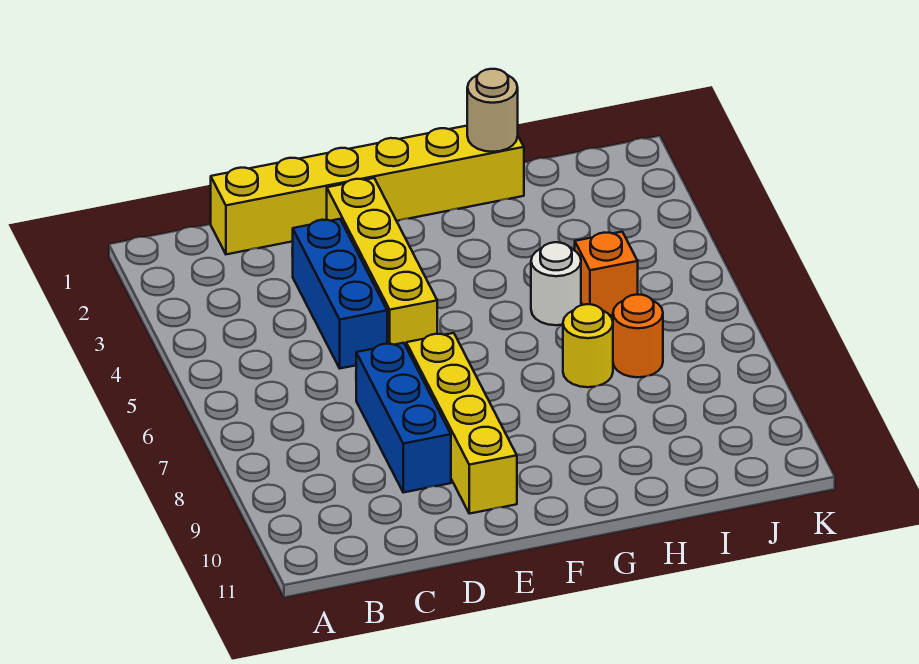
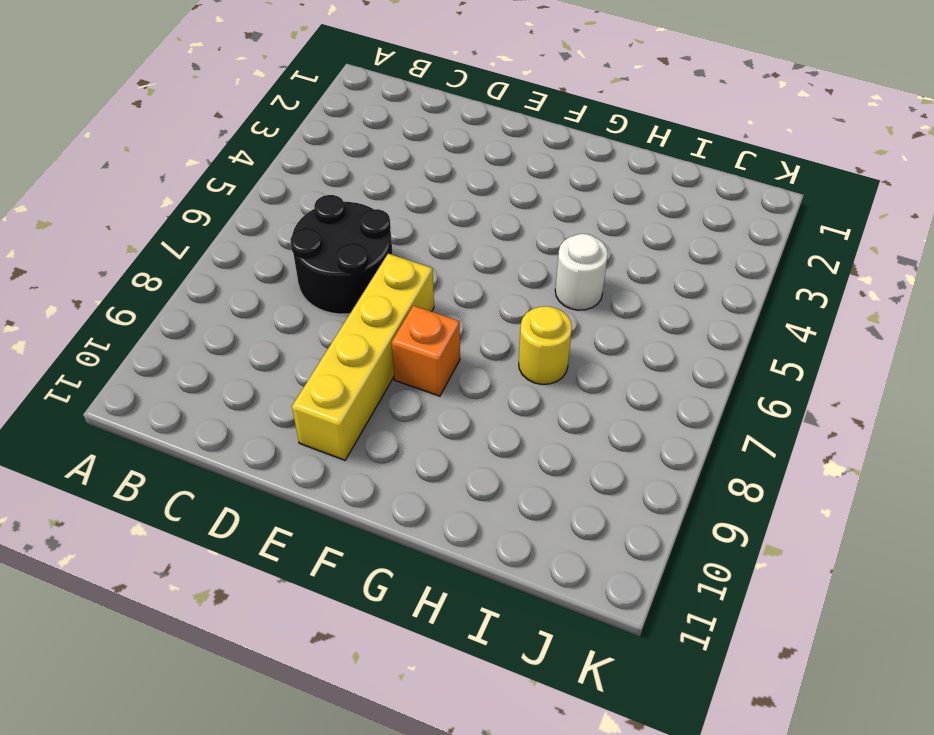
black 2x2 round brick [290,195,393,314] -> blue 1x3 brick [356,343,451,492]
orange 1x1 brick [392,306,460,396] -> orange 1x1 brick moved to [575,232,638,315]
none -> yellow 1x6 brick [211,126,524,254]
none -> blue 1x3 brick [292,219,387,368]

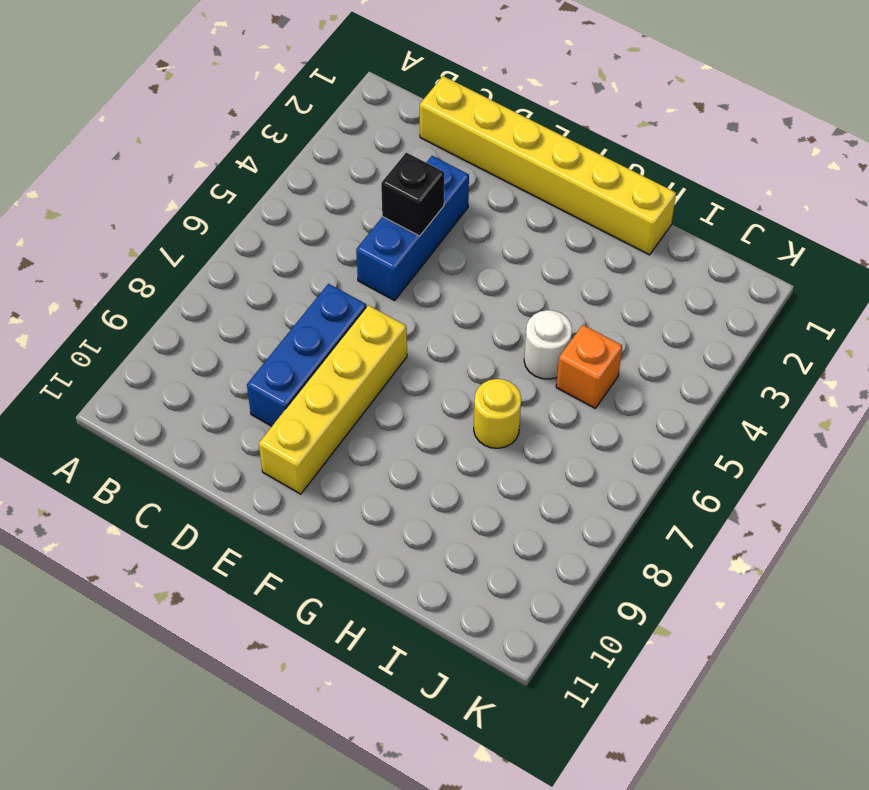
black 1x1 brick [381,153,444,236] -> none
none -> yellow 1x4 brick [327,178,437,346]
none -> orange 1x1 round brick [613,295,663,377]

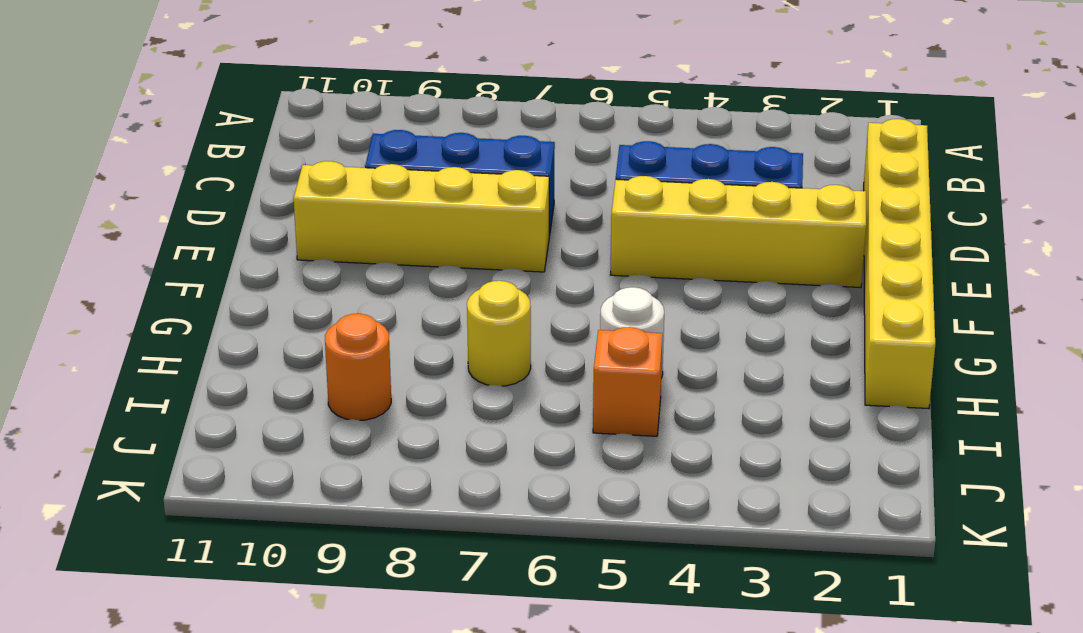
orange 1x1 round brick [325,314,391,420] -> orange 1x1 round brick moved to [613,295,663,377]
none -> tan 1x1 round brick [467,69,518,152]

